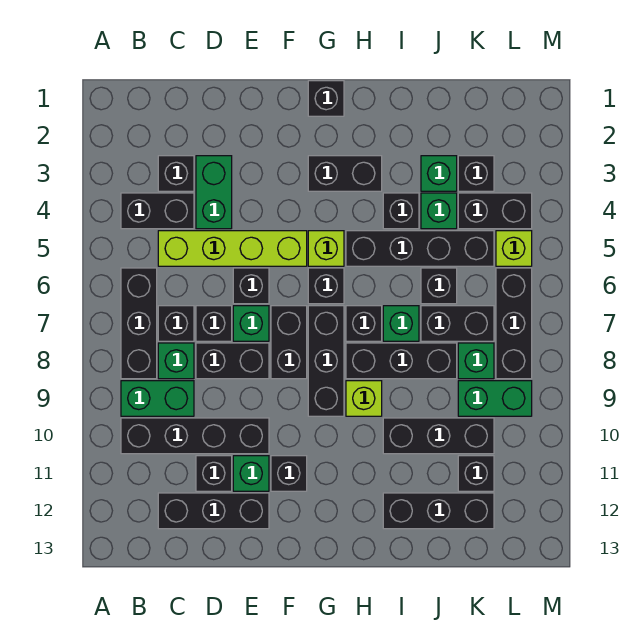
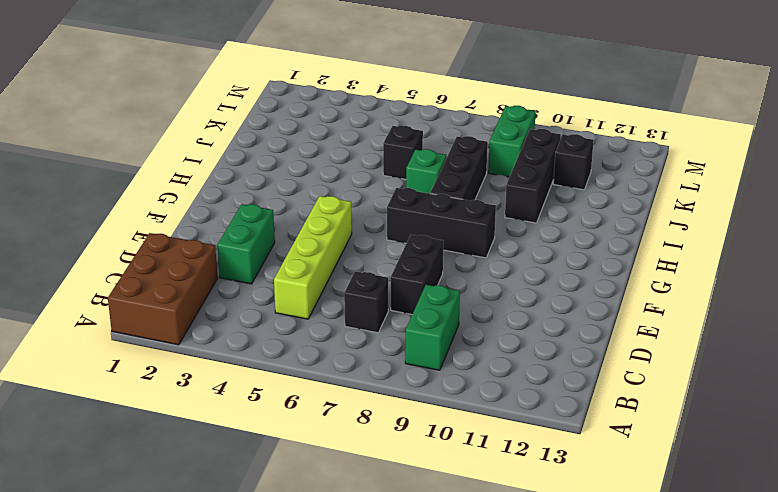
brown 2x3 brick [108,233,218,345] -> none
green 1x2 brick [217,204,275,284] -> green 1x2 brick turned to [196,156,232,229]
none -> black 1x2 brick [121,193,194,229]
none -> black 1x3 brick [121,268,157,379]
none -> black 1x4 brick [121,418,269,454]
none -> black 1x1 brick [158,156,194,191]

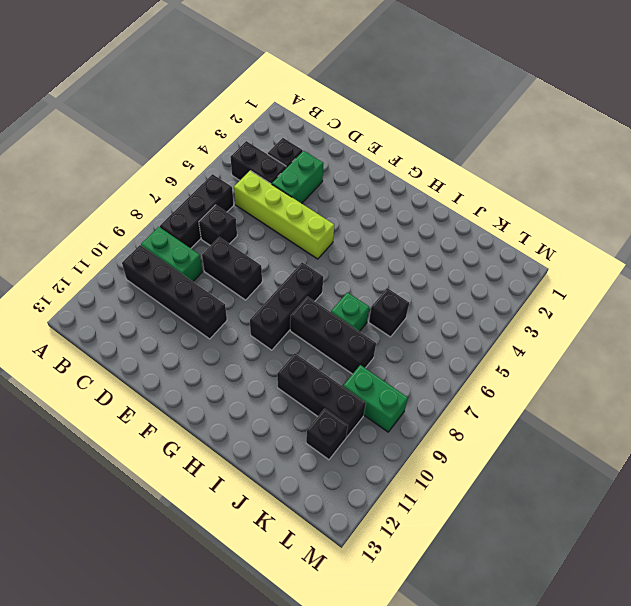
none -> green 1x1 brick [158,343,194,379]
none -> black 1x3 brick [158,493,269,529]
none -> black 1x1 brick [196,306,232,341]
none -> black 1x1 brick [196,456,232,491]

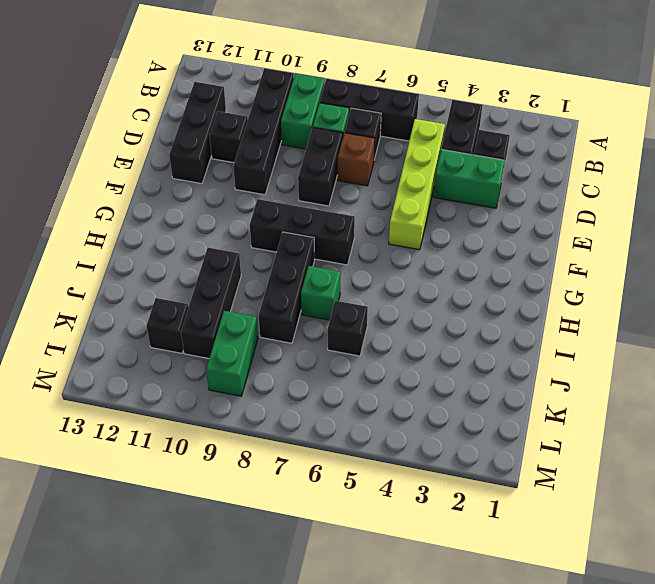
brown 1x1 brick [338,133,375,186] -> black 1x1 brick [196,306,232,341]
none -> black 1x1 brick [233,268,269,304]
none -> green 1x1 brick [233,306,269,341]
none -> green 1x1 brick [233,456,269,491]
none -> black 1x2 brick [271,306,307,379]

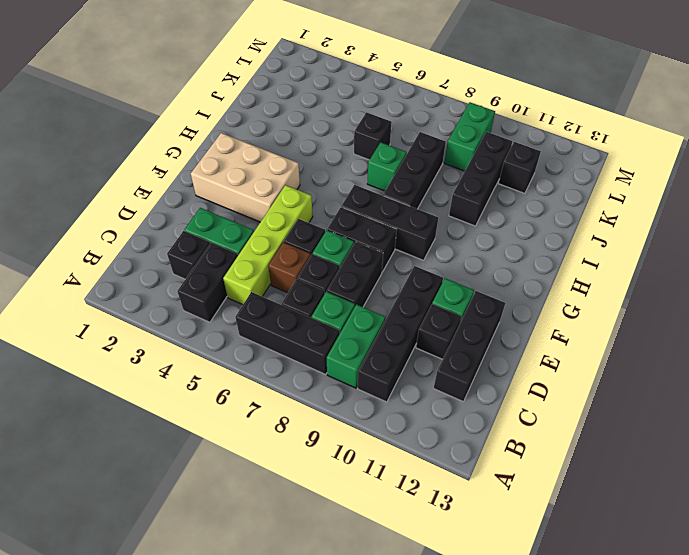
brown 1x1 brick [268,242,311,293] -> none
tan 2x3 brick [191,133,300,222] -> black 1x2 brick [308,156,382,191]
none -> black 1x1 brick [271,456,307,491]
none -> black 1x1 brick [308,81,344,116]
none -> lime 1x1 brick [308,231,344,266]
none -> black 1x1 brick [308,268,344,304]

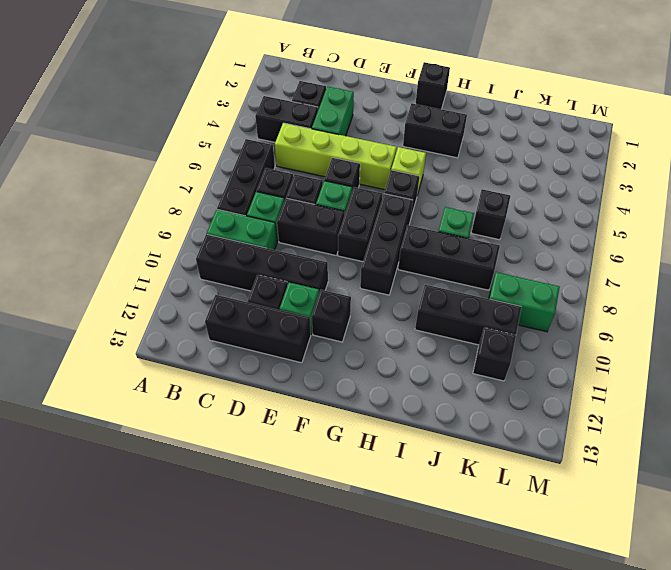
none -> black 1x4 brick [346,231,494,266]
none -> black 1x1 brick [346,306,382,341]
none -> lime 1x1 brick [346,381,382,416]
none -> black 1x1 brick [383,193,419,229]

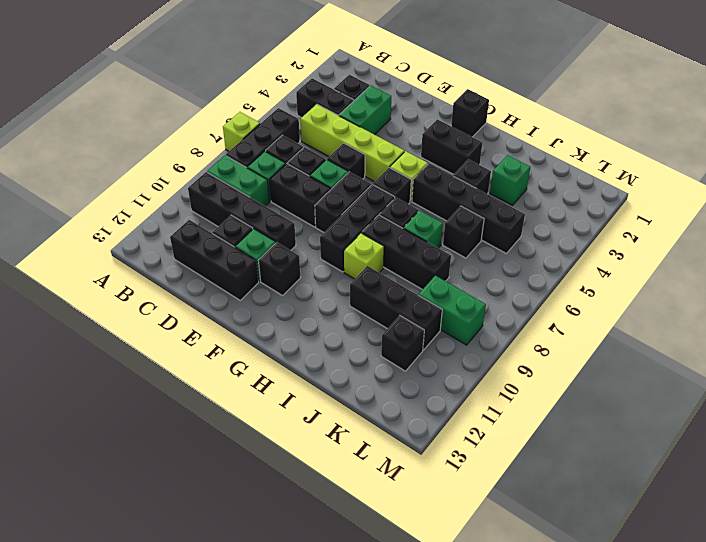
lime 1x1 brick [223,112,260,151] -> lime 1x1 brick moved to [496,231,532,266]
none -> black 1x3 brick [383,493,494,529]
none -> green 1x1 brick [421,193,457,229]
none -> black 1x2 brick [421,306,494,341]
none -> black 1x1 brick [458,156,494,191]

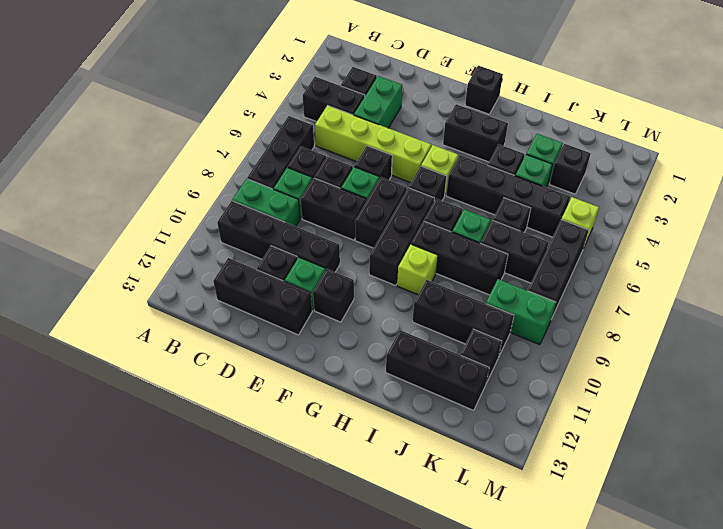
none -> black 1x2 brick [458,193,532,229]
none -> green 1x1 brick [458,343,494,379]

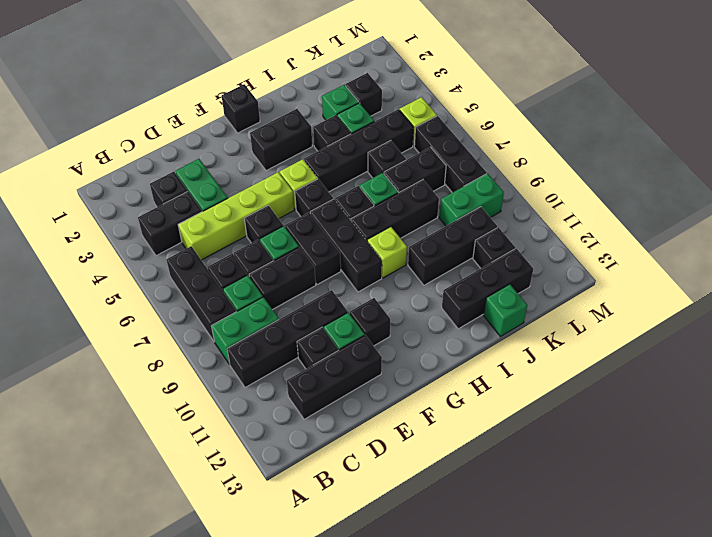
green 1x1 brick [484,284,527,336] -> green 1x1 brick moved to [458,343,494,379]
none -> black 1x2 brick [458,193,532,229]

